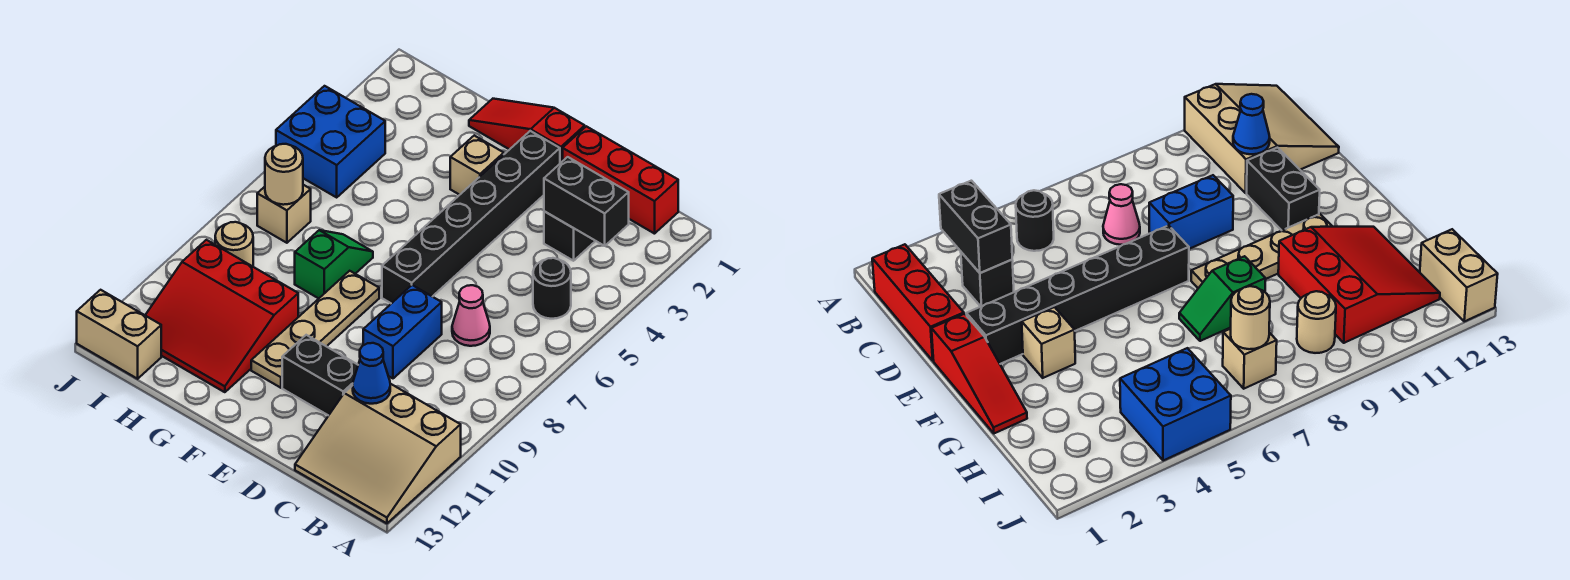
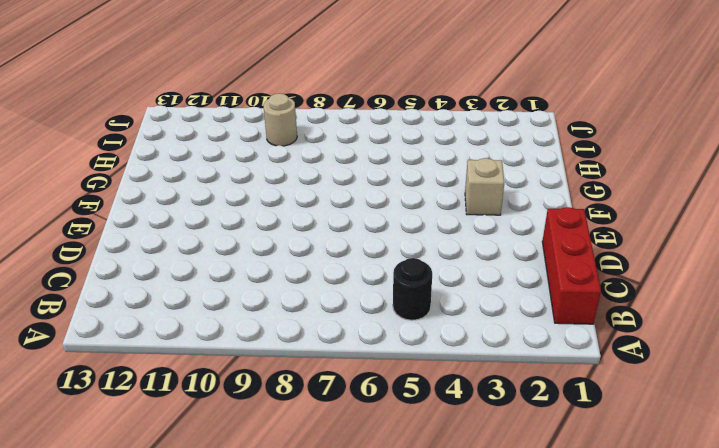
none -> tan 3x3 slope [295,384,461,523]
none -> black 1x1 brick [544,211,595,261]
none -> pink 1x1 cone [452,285,490,346]

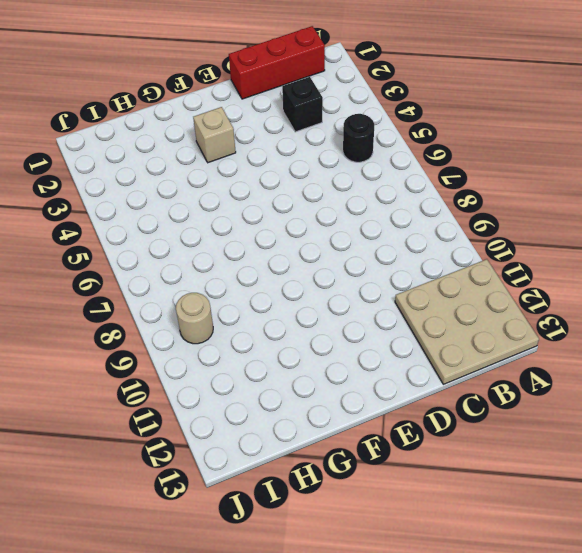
tan 3x3 plate [395,259,539,384] -> tan 3x3 slope [295,384,461,523]
none -> pink 1x1 cone [452,285,490,346]
none -> blue 1x2 brick [363,285,442,378]
none -> black 1x2 brick [282,335,358,416]

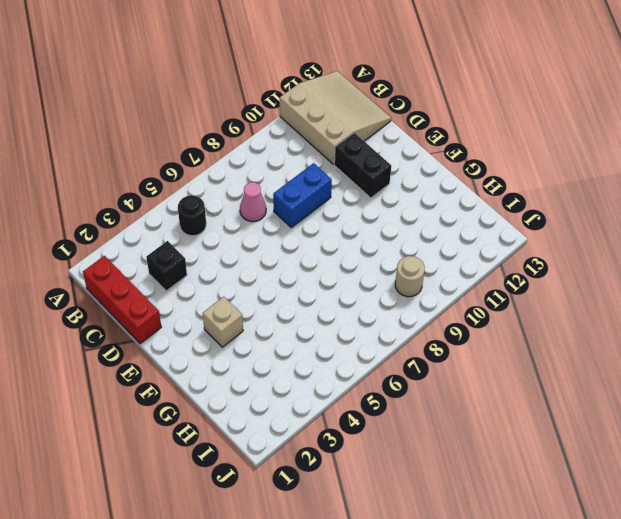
none -> red 1x3 slope [469,99,585,163]
none -> black 1x6 brick [382,131,560,303]
none -> tan 1x4 plate [251,271,379,388]

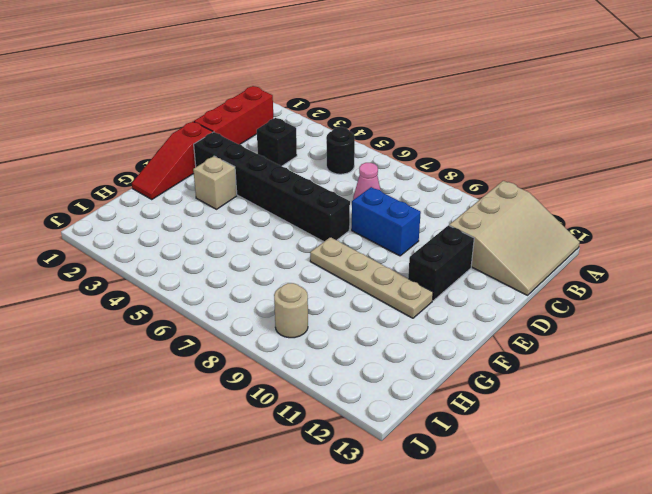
none -> green 1x2 slope [295,230,373,298]
none -> red 3x3 slope [145,240,298,392]
none -> blue 2x2 brick [276,86,385,197]

